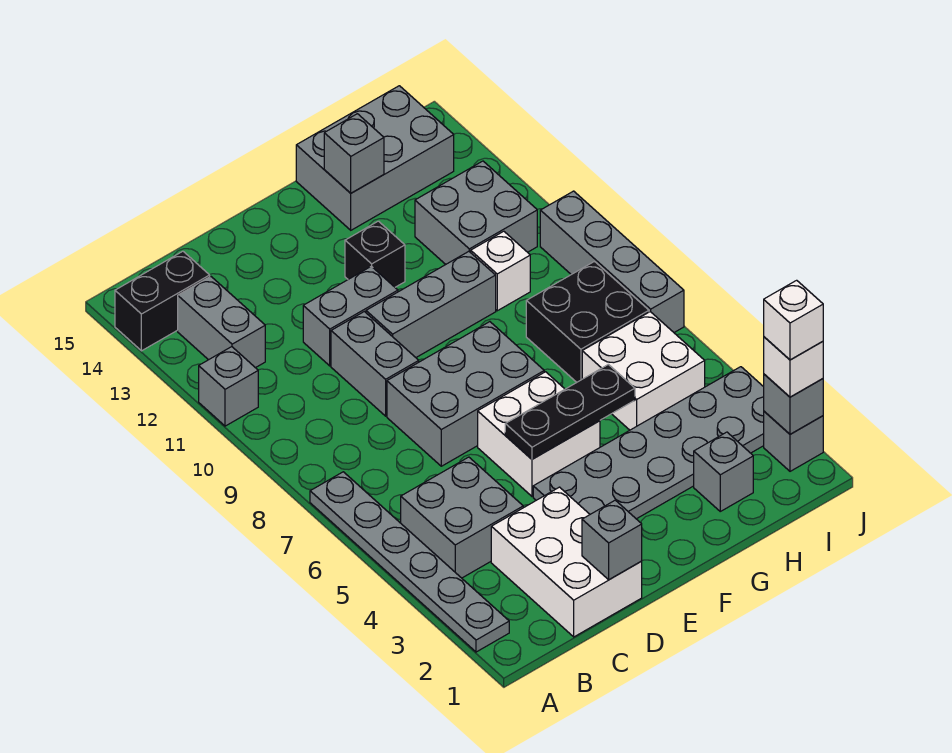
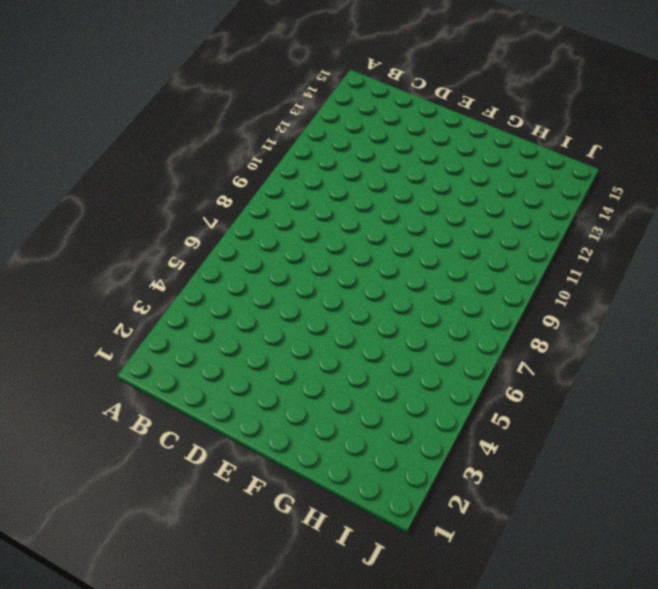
none -> grey 1x6 plate [310,472,509,652]
none -> grey 1x1 brick [199,347,258,426]
none -> black 1x2 brick [115,251,210,351]

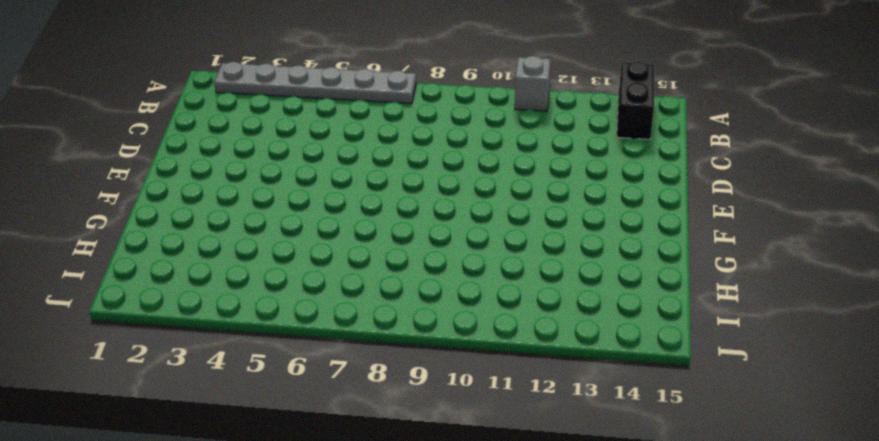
none -> grey 2x2 brick [401,457,523,578]
none -> grey 1x2 brick [178,276,265,368]
none -> white 2x3 brick [491,487,642,637]

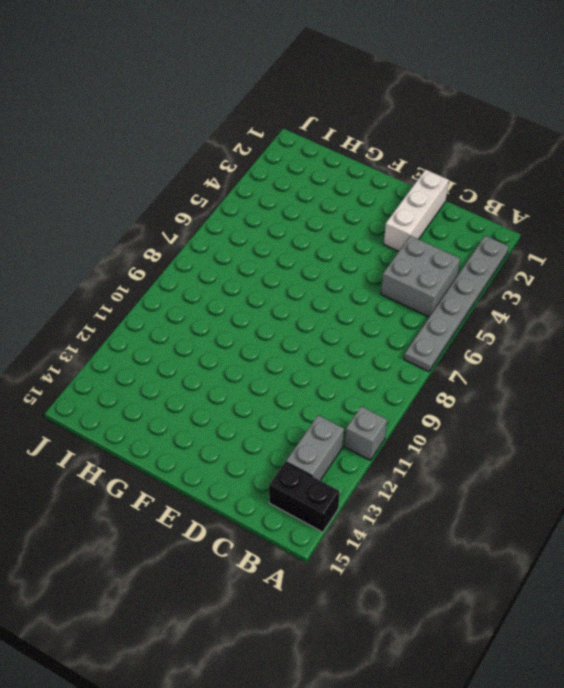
white 1x3 brick [384,170,449,251] -> white 2x3 brick [491,487,642,637]
none -> grey 2x3 brick [387,322,544,466]
none -> grey 1x2 brick [331,312,419,416]
none -> grey 1x2 brick [303,266,398,366]

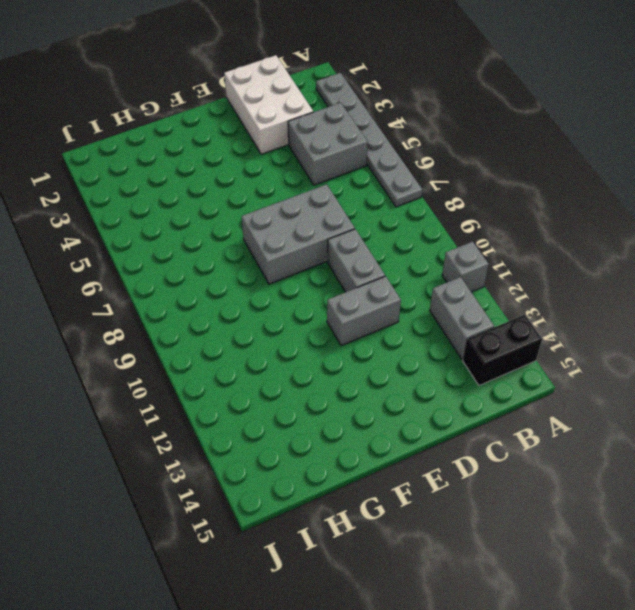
none -> grey 2x6 plate [533,367,764,519]
none -> white 2x2 brick [478,372,600,496]
none -> grey 1x3 brick [366,251,496,357]

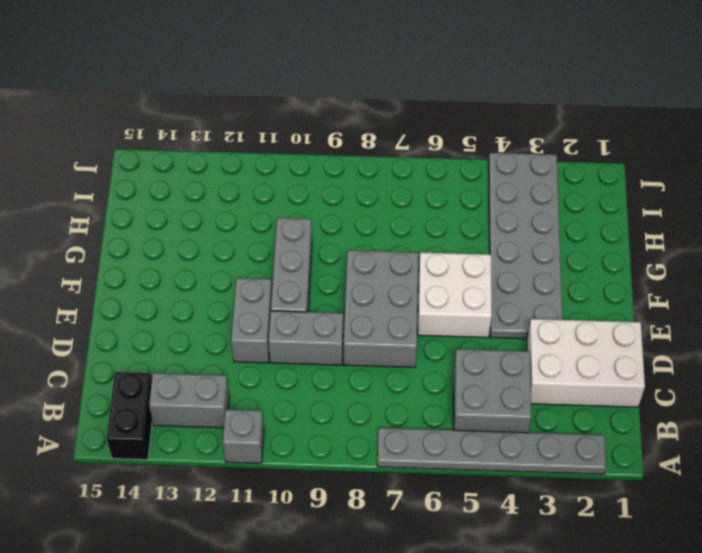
none -> black 1x1 brick [345,221,405,287]
none -> grey 2x3 brick [296,86,454,230]
none -> grey 1x1 brick [694,432,753,511]

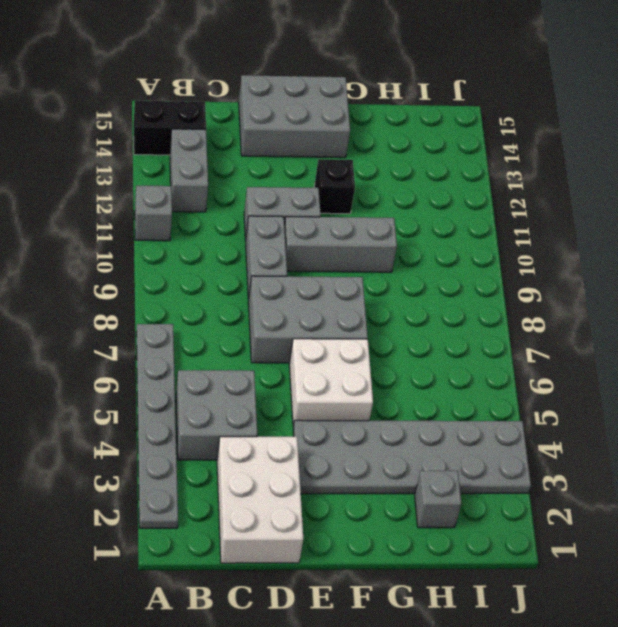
grey 2x3 brick [239,75,350,158] -> grey 2x3 brick moved to [296,86,454,230]
none -> white 2x2 brick [582,312,705,430]
none -> black 2x2 brick [526,261,649,382]
none -> white 1x1 brick [471,231,530,311]

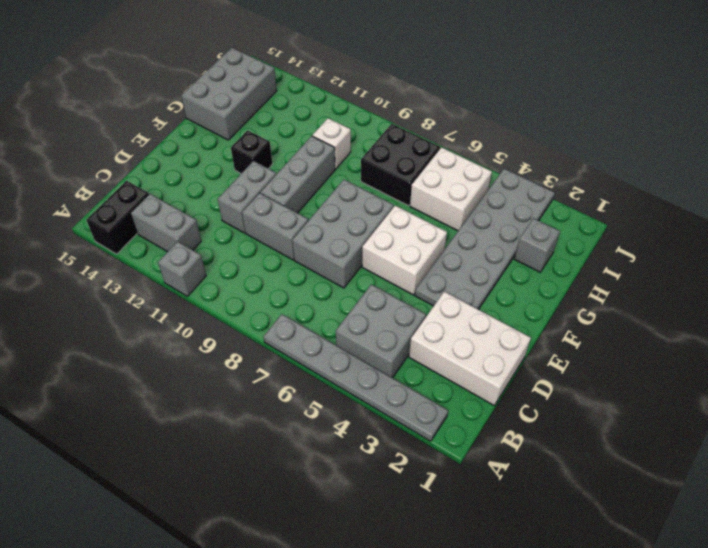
none -> grey 2x2 brick [415,161,537,264]
none -> grey 1x1 brick [764,411,823,471]
none -> grey 1x4 brick [540,191,684,332]

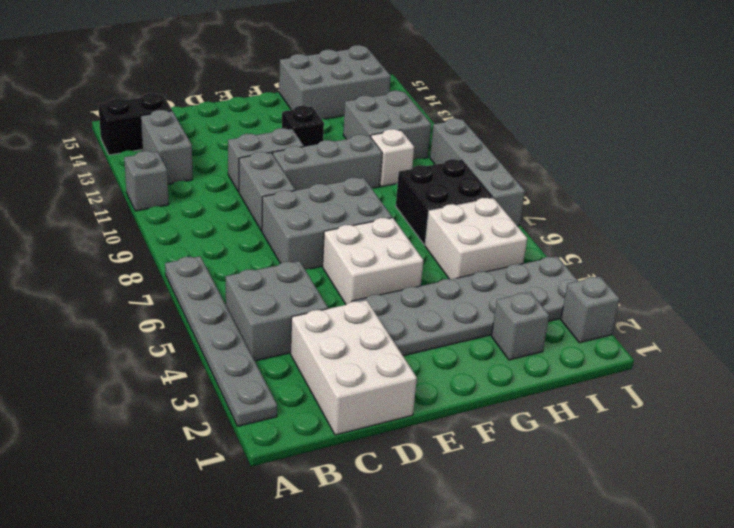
none -> grey 1x1 brick [582,500,642,580]
none -> black 1x3 plate [505,364,635,459]
none -> grey 1x1 brick [324,114,384,193]

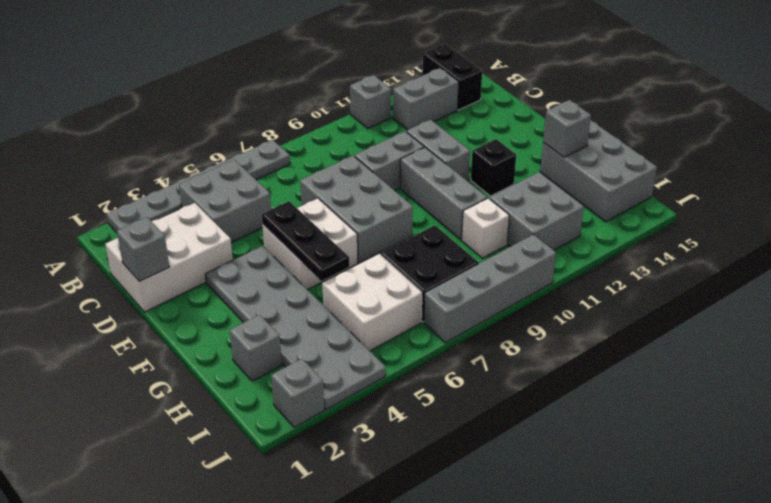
none -> grey 1x1 brick [764,374,823,434]
none -> white 1x1 brick [764,337,823,397]
none -> white 1x1 brick [764,280,823,360]

